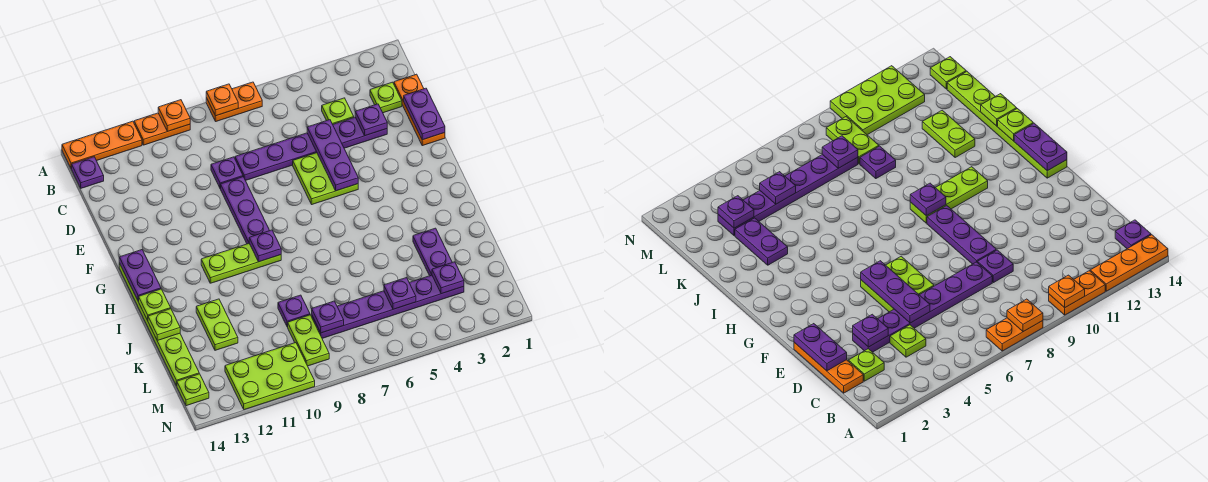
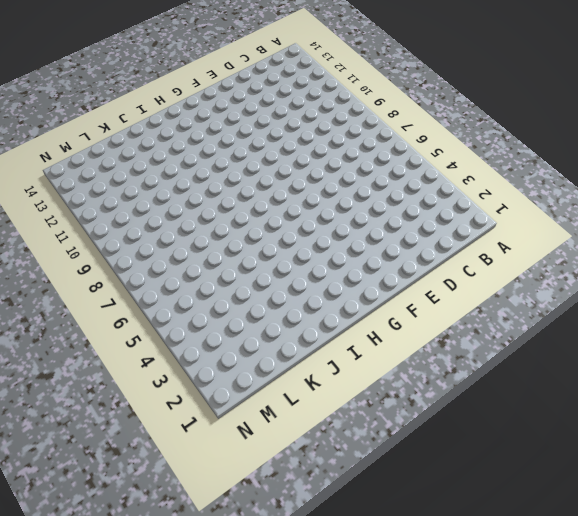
none -> orange 1x2 plate [206,82,262,121]
none -> orange 1x2 plate [134,113,190,145]
none -> orange 1x3 plate [62,121,142,169]
none -> purple 1x1 plate [72,157,104,188]

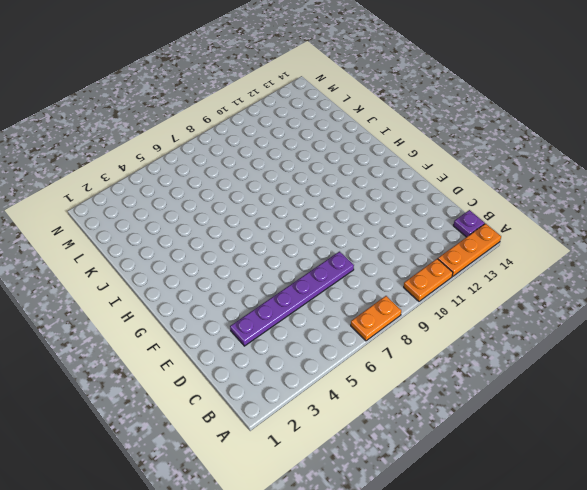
none -> orange 1x3 plate [394,74,445,146]
none -> lime 1x1 plate [370,82,402,113]
none -> lime 1x1 plate [322,98,354,124]
none -> purple 1x1 plate [211,157,243,189]

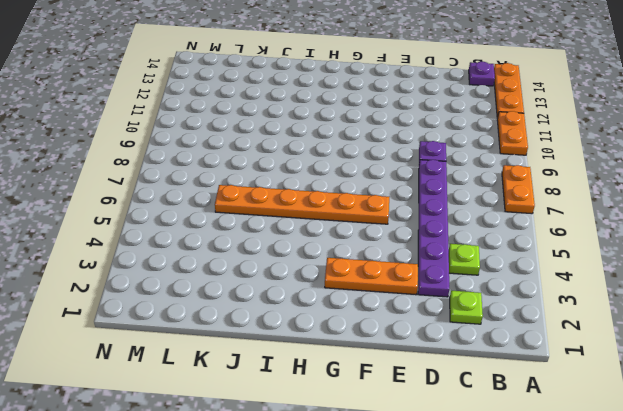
orange 1x3 plate [325,258,418,295] -> orange 1x3 plate moved to [394,74,445,146]
orange 1x6 plate [215,185,389,224] -> lime 2x2 plate [293,153,358,204]
none -> purple 1x3 plate [221,177,270,244]
none -> lime 1x6 plate [119,263,199,386]
none -> lime 1x3 plate [201,243,281,283]
none -> purple 1x2 plate [413,228,452,276]

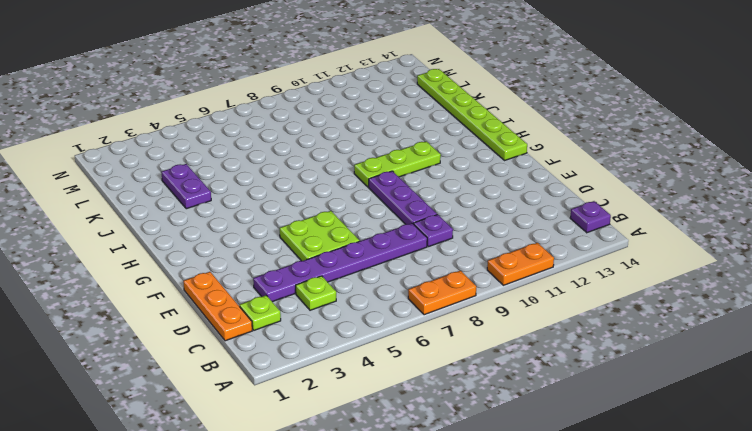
none -> orange 1x3 plate [62,121,142,169]
none -> lime 1x2 plate [196,299,238,350]
none -> purple 1x1 plate [278,295,310,327]
none -> purple 1x6 plate [312,275,464,338]

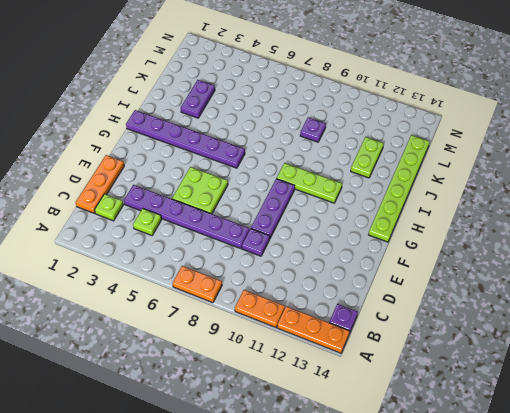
purple 1x6 plate [126,110,245,168] -> purple 1x6 plate moved to [312,275,464,338]
none -> lime 1x2 plate [288,315,329,366]
none -> lime 2x3 plate [225,343,315,410]
none -> lime 1x1 plate [177,374,209,406]
none -> orange 1x1 plate [206,84,238,116]

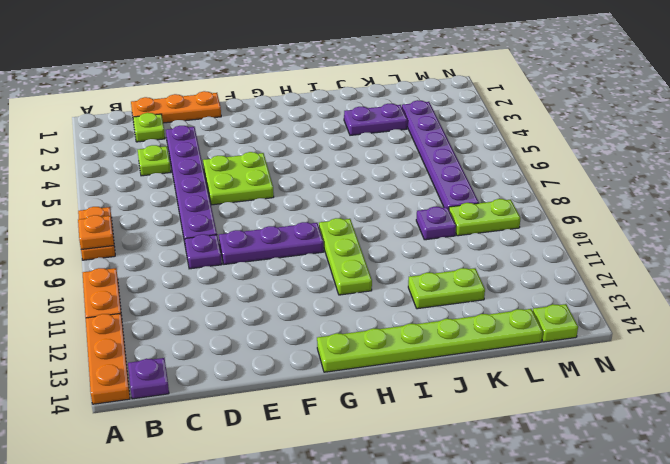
none -> lime 2x3 plate [225,343,315,410]
none -> orange 1x1 plate [158,100,190,132]
none -> purple 1x2 plate [404,88,445,140]
none -> purple 1x1 plate [355,104,387,136]

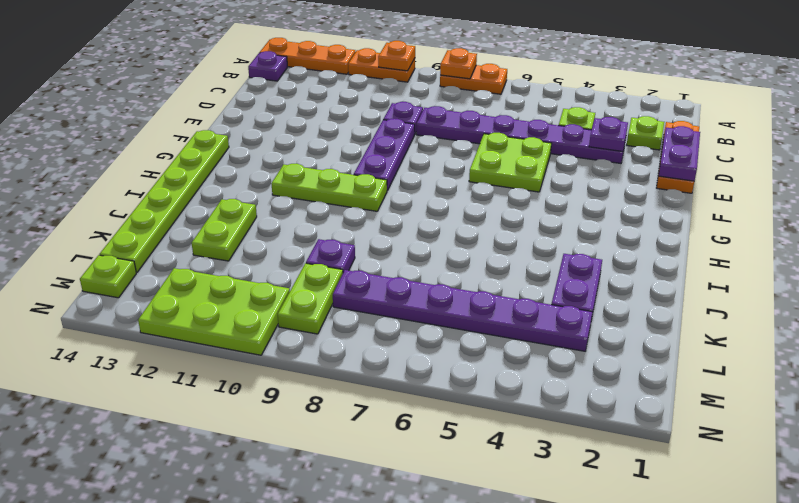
none -> purple 1x3 plate [307,120,358,191]
none -> purple 1x2 plate [119,250,161,301]
none -> purple 1x1 plate [249,230,281,262]
none -> lime 1x1 plate [139,289,171,320]

